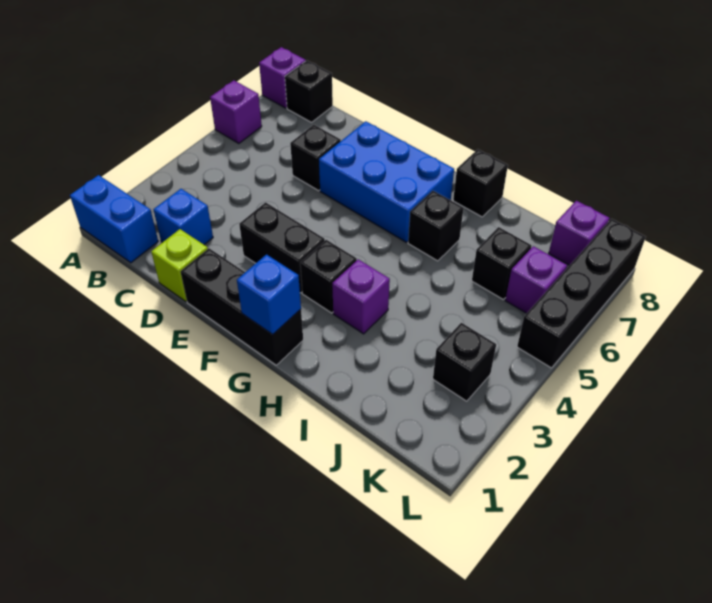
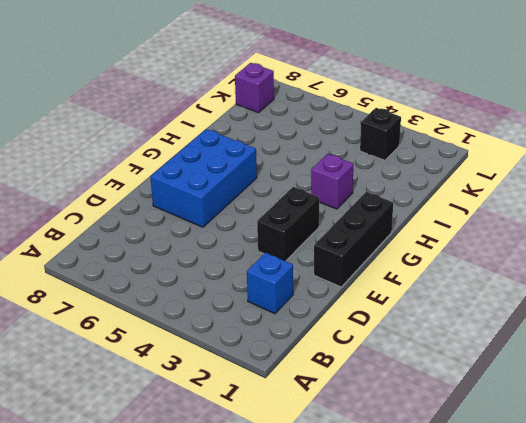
none -> blue 1x2 brick [70,175,158,263]
none -> purple 1x1 brick [210,80,262,144]
none -> purple 1x1 brick [259,47,306,108]

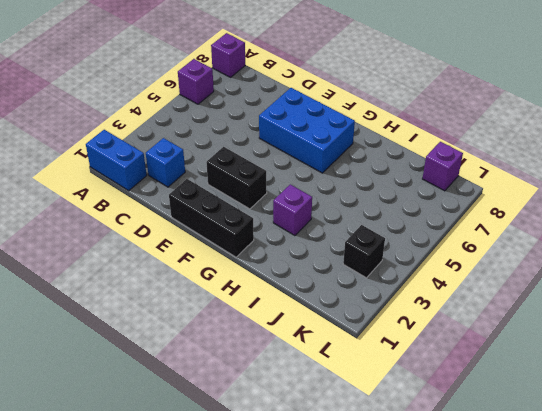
none -> black 1x1 brick [285,61,333,122]
none -> lime 1x1 brick [151,229,208,302]
none -> black 1x1 brick [290,125,341,191]

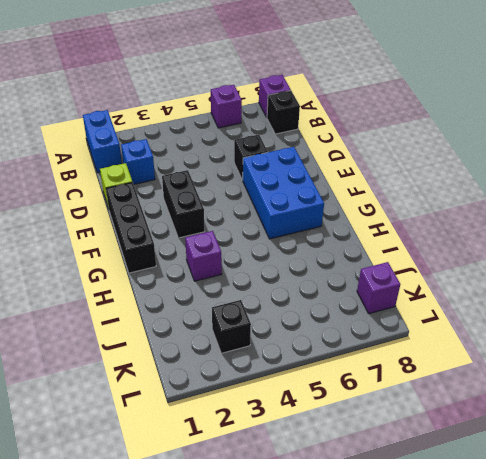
none -> black 1x1 brick [300,240,357,313]
none -> black 1x1 brick [408,191,464,261]
none -> black 1x1 brick [453,149,508,217]

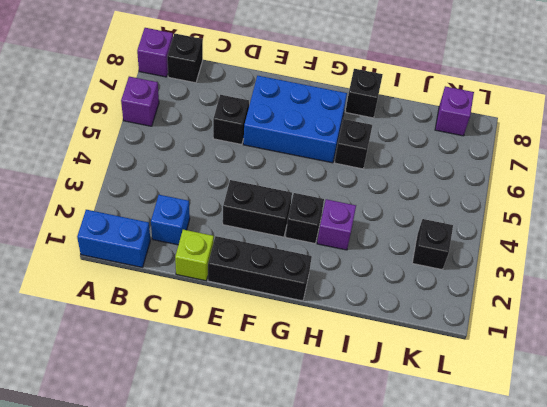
none -> black 1x1 brick [472,227,531,300]
none -> purple 1x1 brick [505,246,567,313]
none -> black 1x4 brick [517,219,646,368]

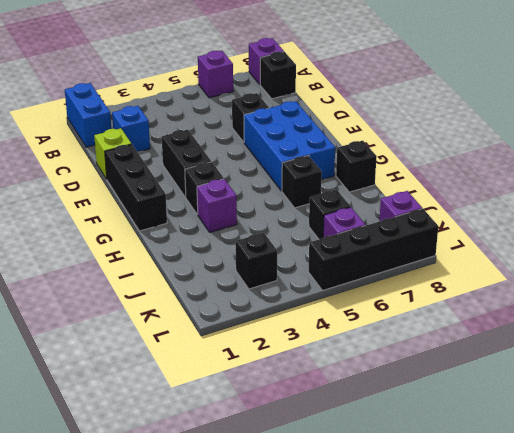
none -> blue 1x1 brick [237,255,301,335]

